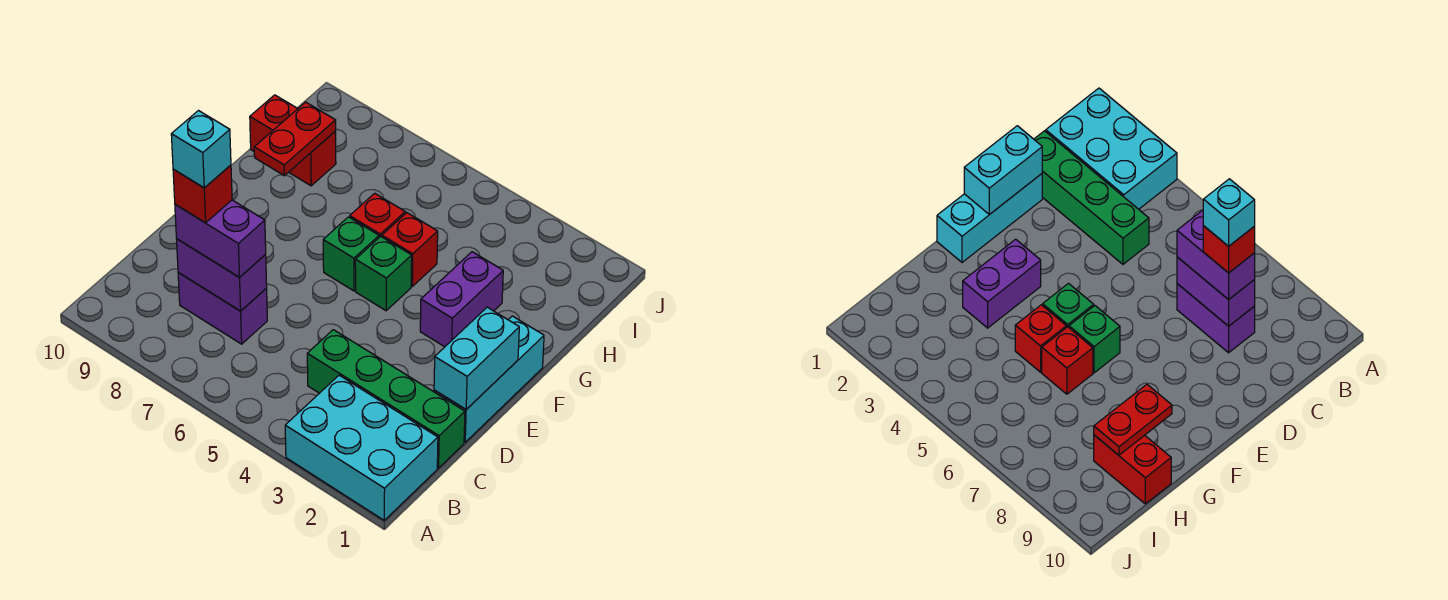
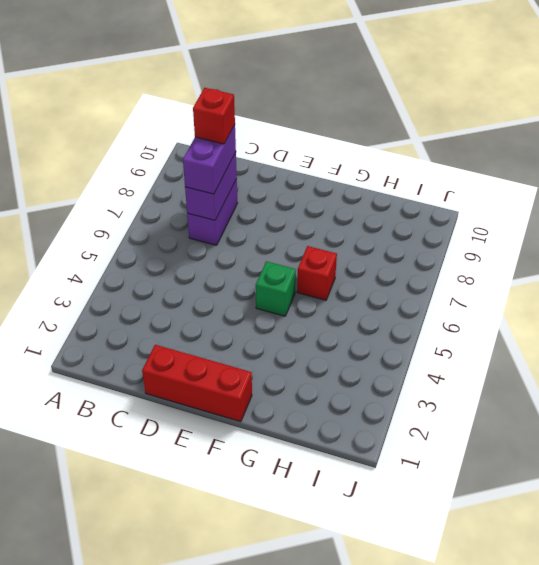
red 1x3 brick [142,345,252,422] -> cyan 1x3 brick [434,316,544,442]
none -> cyan 2x3 brick [285,375,438,520]
none -> green 1x4 brick [307,330,465,468]
none -> purple 1x2 brick [420,252,503,347]

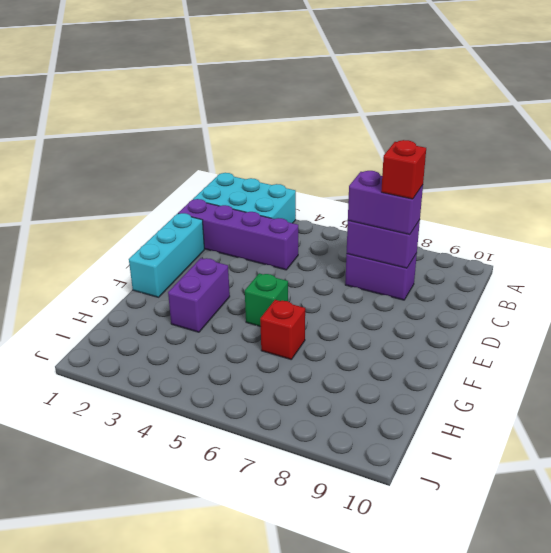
purple 1x4 brick [178,199,298,270] -> green 1x4 brick [307,330,465,468]
none -> green 1x1 brick [323,217,379,291]
none -> red 1x1 brick [382,213,438,286]
none -> red 1x2 brick [250,95,336,186]

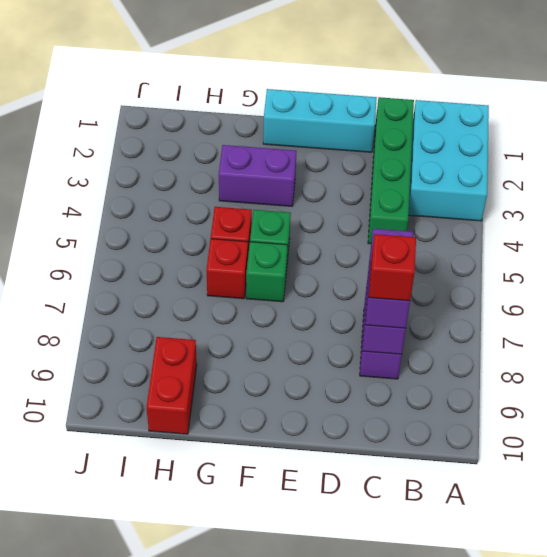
none -> cyan 1x2 brick [434,307,519,409]
none -> red 1x2 plate [254,102,336,176]
none -> cyan 1x1 brick [171,111,231,188]

